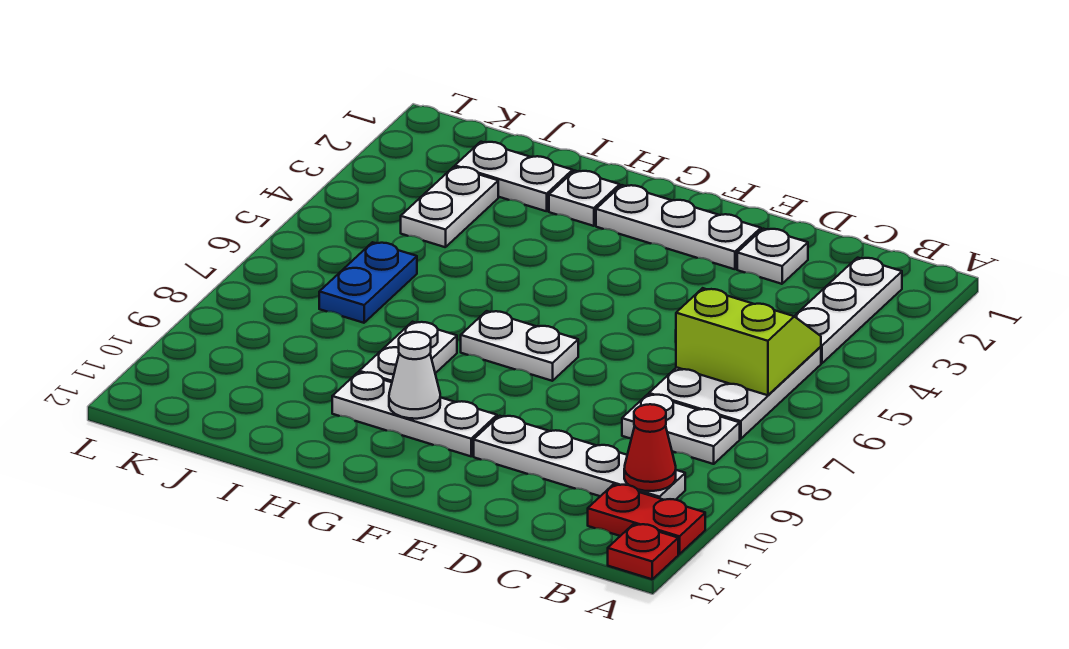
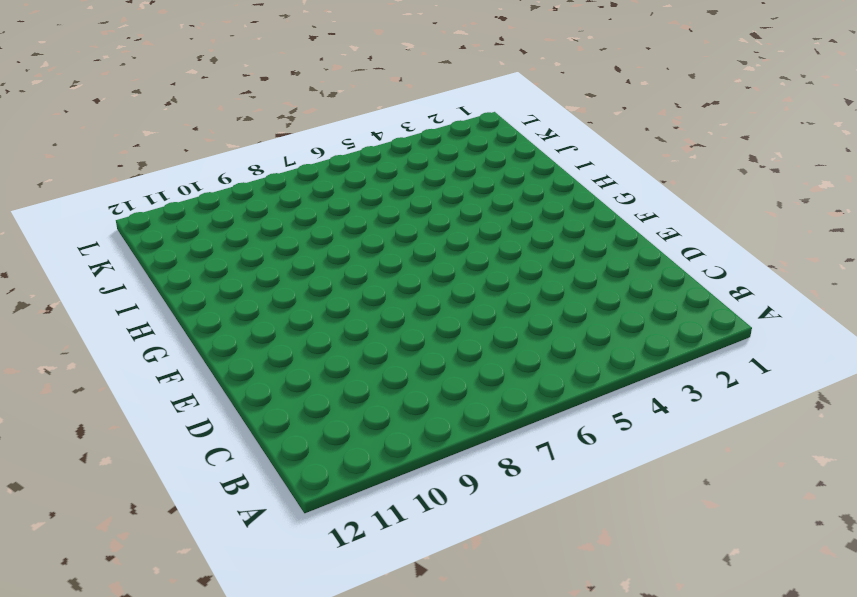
none -> red 1x2 plate [588,484,705,554]
none -> red 1x1 plate [608,524,678,579]
none -> white 1x3 plate [795,258,902,363]

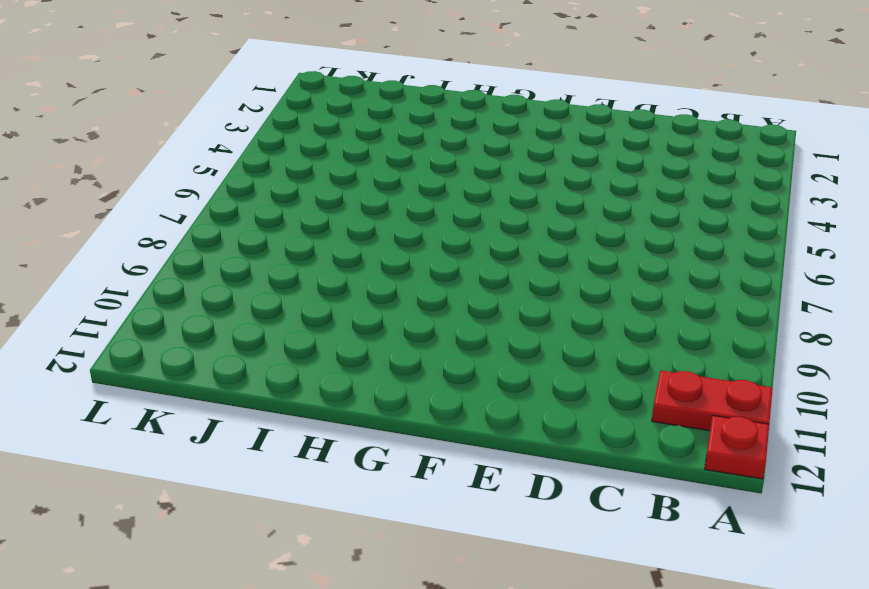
none -> white 1x3 plate [795,258,902,363]
none -> white 2x3 plate [649,347,821,439]
none -> white 1x2 plate [622,394,740,464]

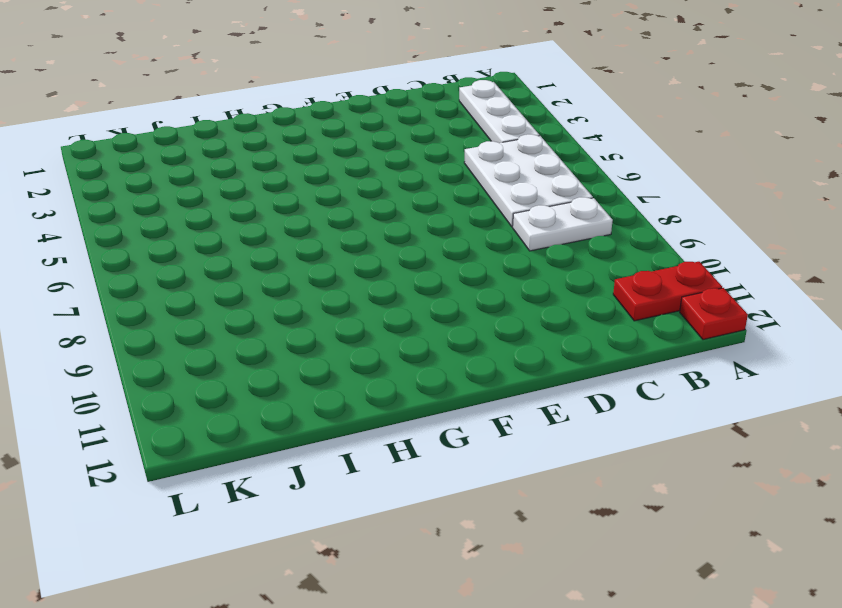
none -> white 1x4 plate [474,416,685,500]
none -> white 1x1 plate [737,229,808,284]
none -> white 1x3 plate [596,185,761,269]

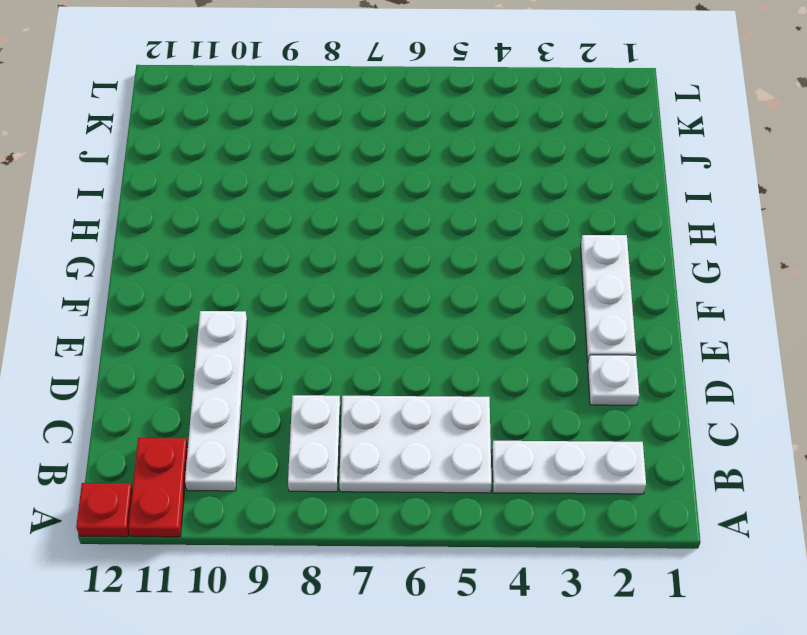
none -> white 1x2 plate [461,311,578,381]
none -> white 1x3 plate [332,372,497,456]
none -> white 1x1 plate [549,171,620,226]

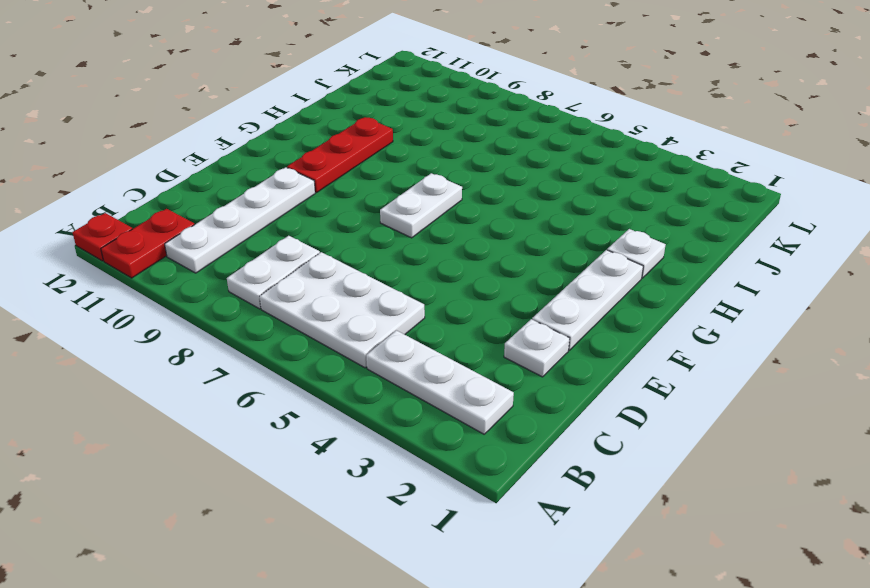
red 1x3 plate [287,118,393,193] -> white 1x3 plate [332,372,497,456]
none -> white 1x2 plate [359,322,457,382]
none -> white 1x2 plate [455,142,573,211]
none -> white 1x2 plate [401,167,498,247]

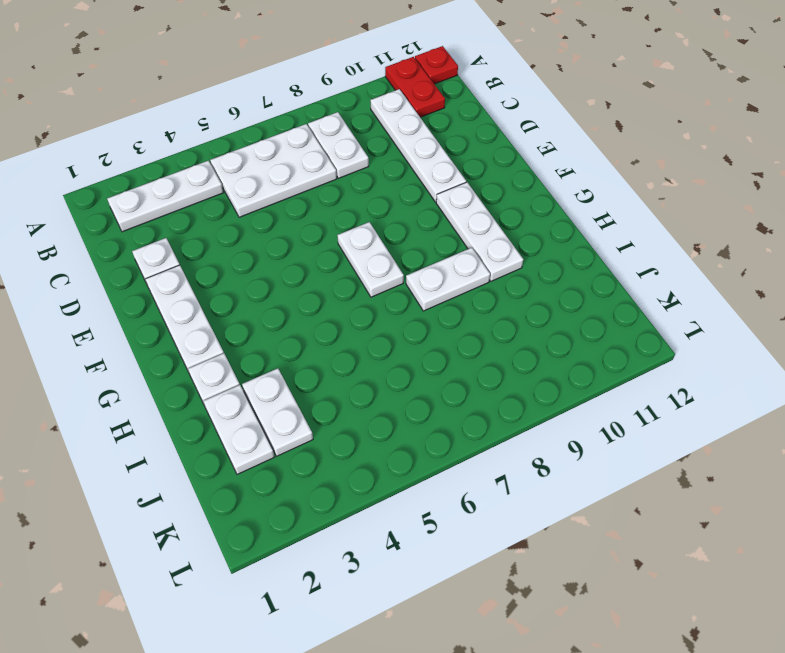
white 1x2 plate [242,368,313,456] -> white 1x2 plate turned to [401,167,498,247]
none -> blue 1x2 plate [319,242,417,323]
none -> lime 2x2 slope [676,288,821,395]
none -> red 1x1 cone [624,404,676,491]

